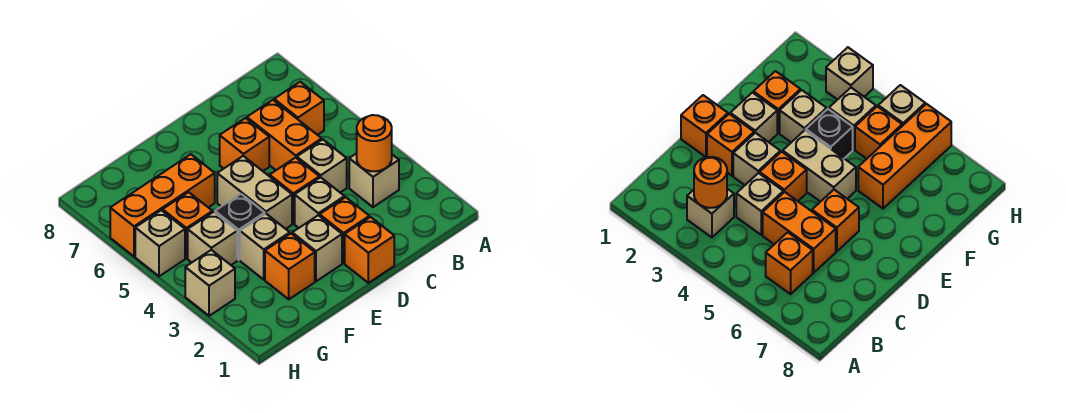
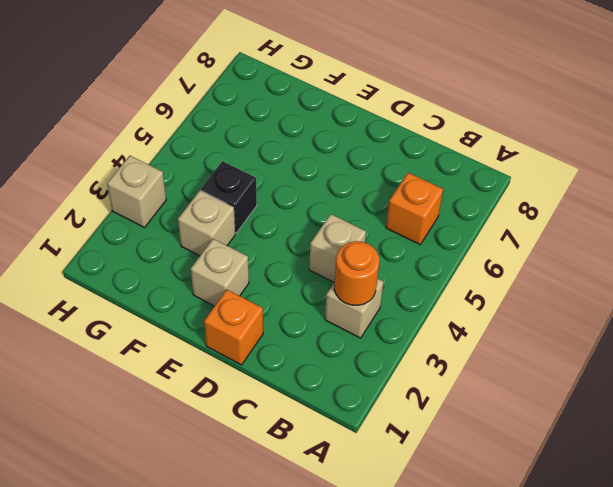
none -> orange 1x2 brick [247,100,322,170]
none -> orange 1x1 brick [320,197,369,263]
none -> tan 1x1 brick [295,177,344,228]

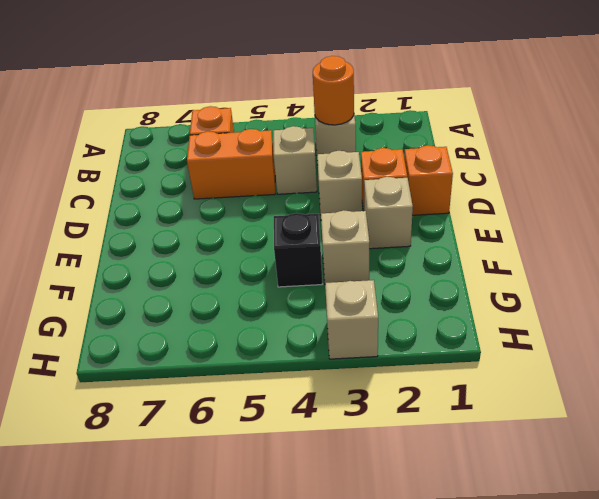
none -> orange 1x1 brick [270,157,319,224]
none -> orange 1x1 brick [220,118,269,171]
none -> tan 1x2 brick [217,156,292,229]

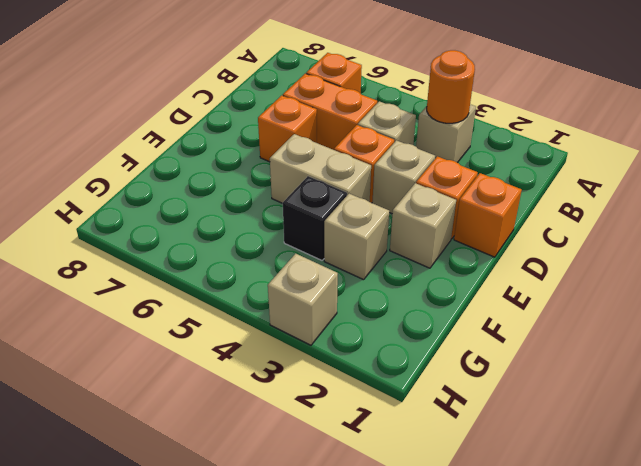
none -> orange 1x1 brick [265,234,315,299]
none -> orange 1x3 brick [110,154,215,257]
none -> tan 1x1 brick [188,212,237,265]

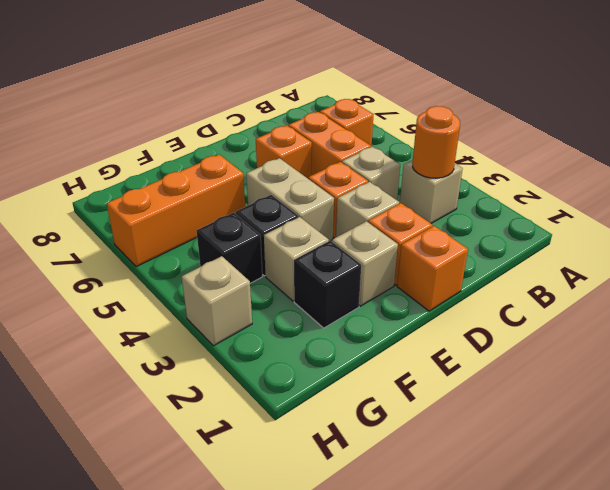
black 1x1 brick [294,241,361,328] -> orange 1x1 brick [265,234,315,299]
black 1x1 brick [196,213,262,283] -> tan 1x1 brick [188,212,237,265]
none -> orange 1x1 brick [163,192,212,258]
none -> tan 1x1 brick [135,210,185,276]

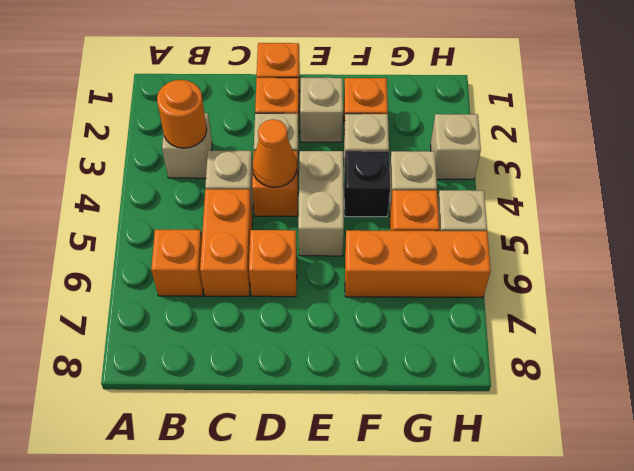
orange 1x1 cone [252,119,297,187] -> none

